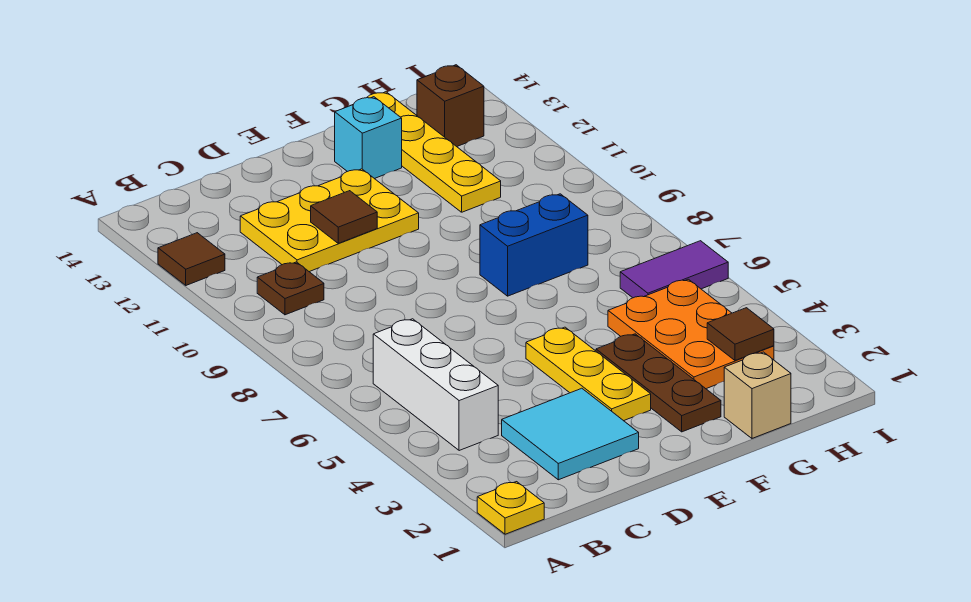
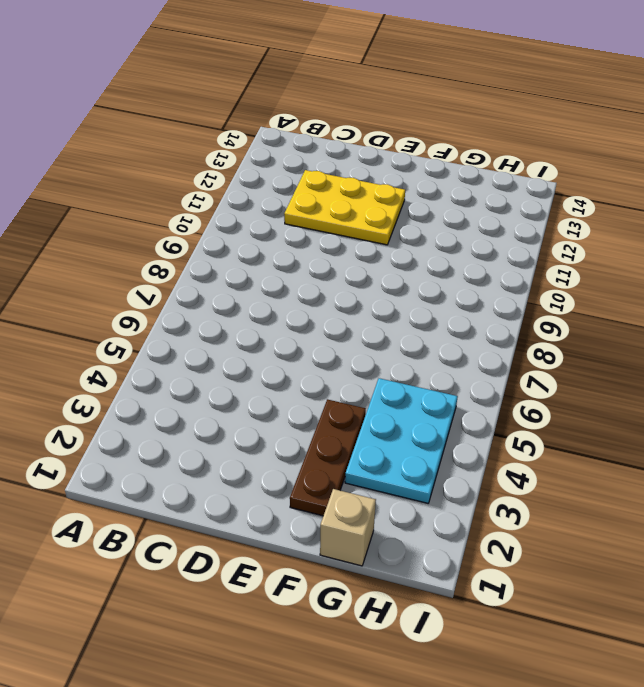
cyan 2x3 plate [345,378,458,503] -> orange 2x3 plate [608,279,774,389]
none -> yellow 1x1 plate [477,482,544,534]
none -> brown 1x1 tile [158,233,225,285]
none -> white 1x3 brick [373,319,498,451]

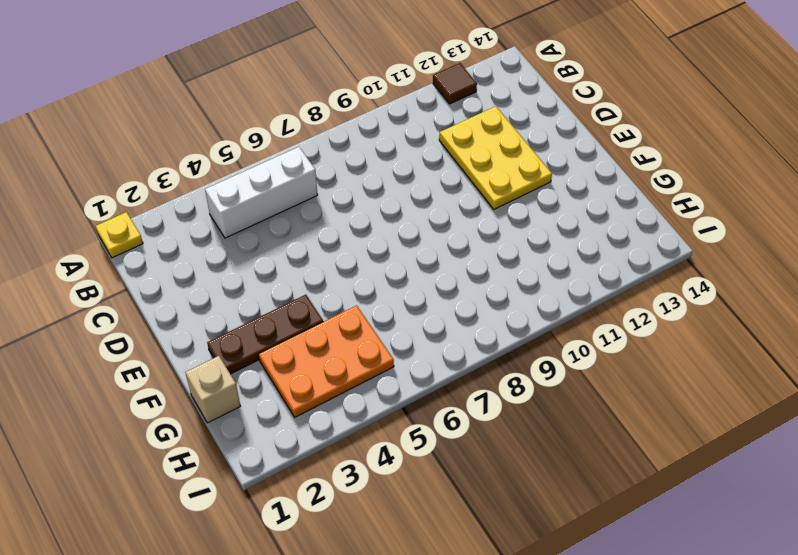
none -> brown 1x1 plate [257,262,324,315]
none -> cyan 2x2 tile [502,388,639,480]
none -> yellow 1x3 plate [526,327,651,421]

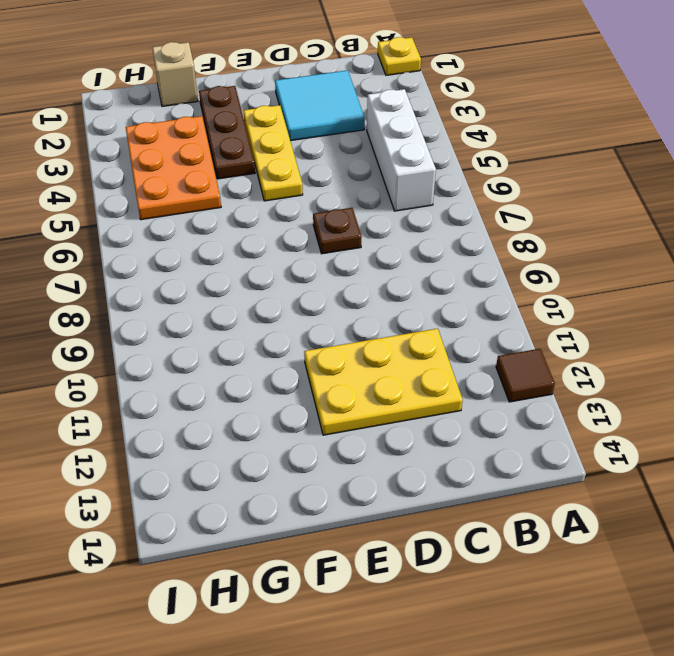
brown 1x1 plate [313,208,362,254] -> brown 1x1 plate moved to [257,262,324,315]
none -> blue 1x2 brick [480,194,588,296]
none -> cyan 1x1 brick [335,97,402,179]
none -> yellow 1x4 plate [367,92,501,212]

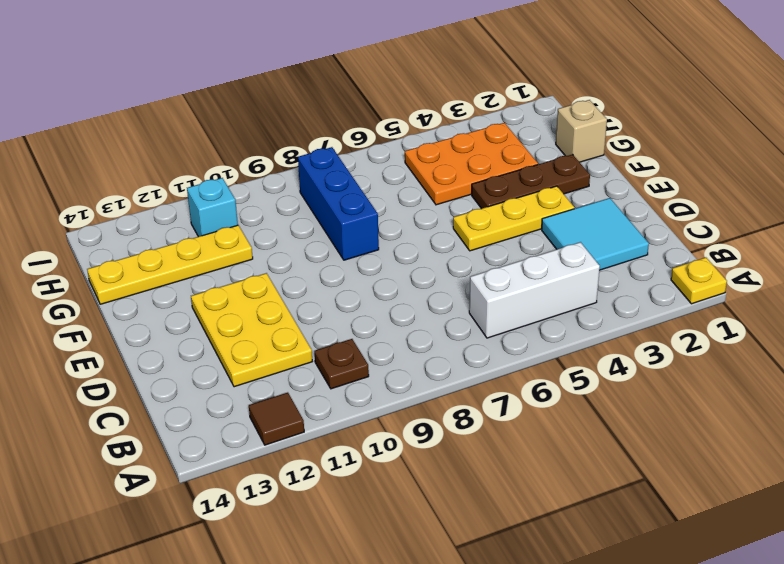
blue 1x3 brick [298,147,379,260] -> blue 1x2 brick [480,194,588,296]
cyan 1x1 brick [187,178,238,237] -> cyan 1x1 brick moved to [335,97,402,179]
none -> purple 1x2 tile [620,241,728,298]
none -> brown 1x1 brick [417,65,484,147]
none -> brown 1x1 tile [311,191,377,243]

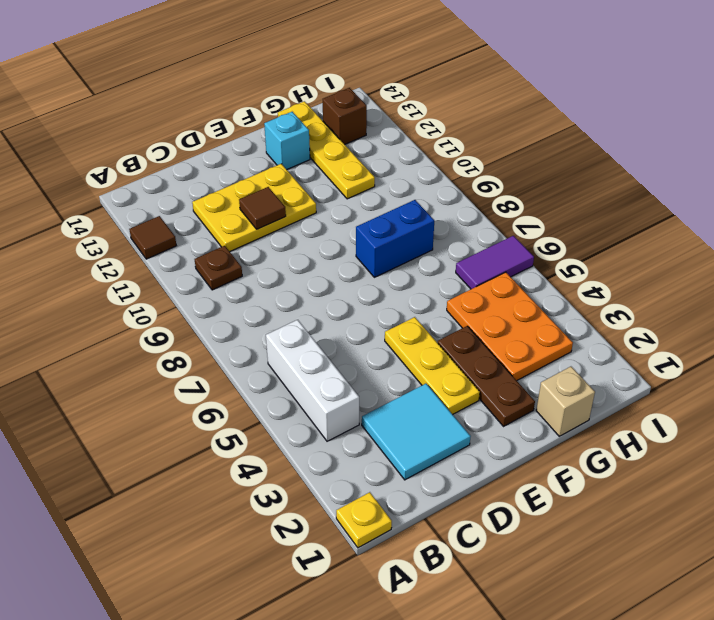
none -> brown 1x1 tile [707,308,774,360]

